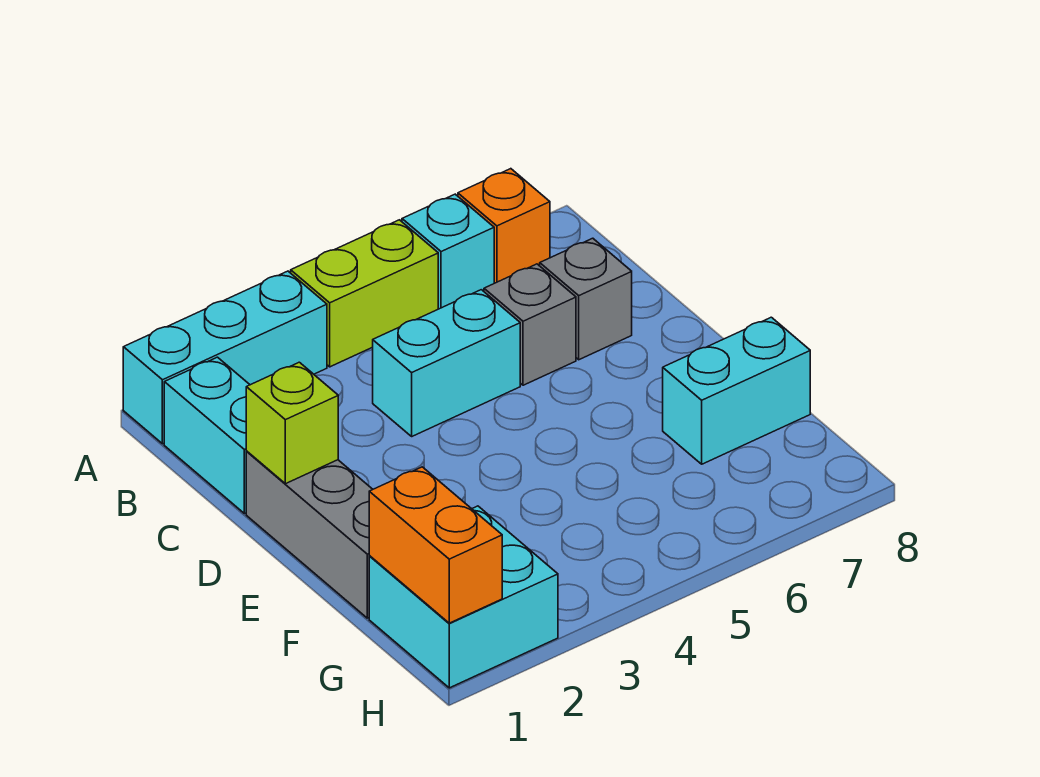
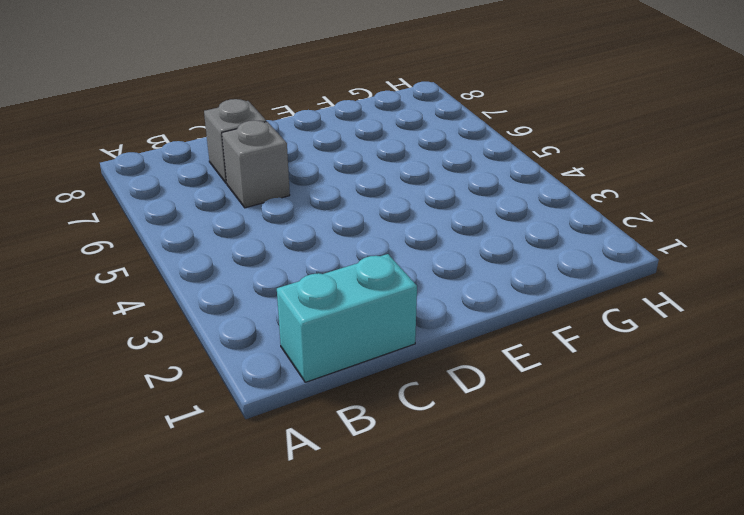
none -> cyan 1x3 brick [123,271,327,444]
none -> lime 1x2 brick [291,220,438,367]
none -> cyan 1x1 brick [402,194,494,309]

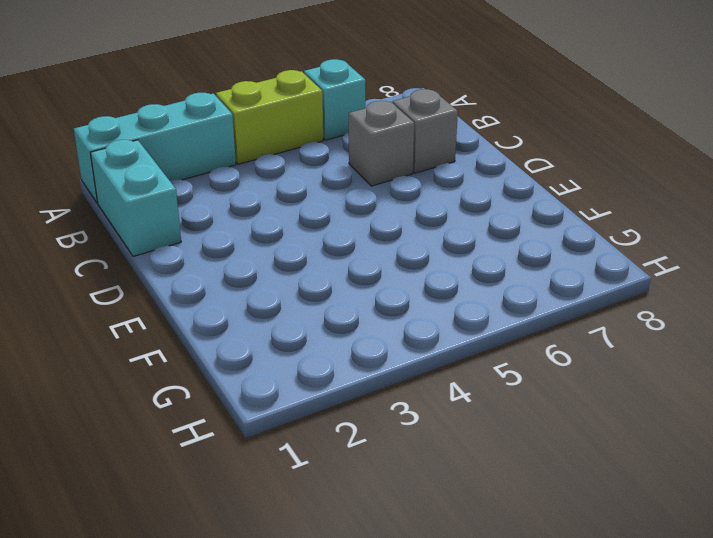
none -> orange 1x1 brick [458,169,550,283]
none -> cyan 1x2 brick [373,290,520,436]
none -> grey 1x3 brick [246,452,373,618]

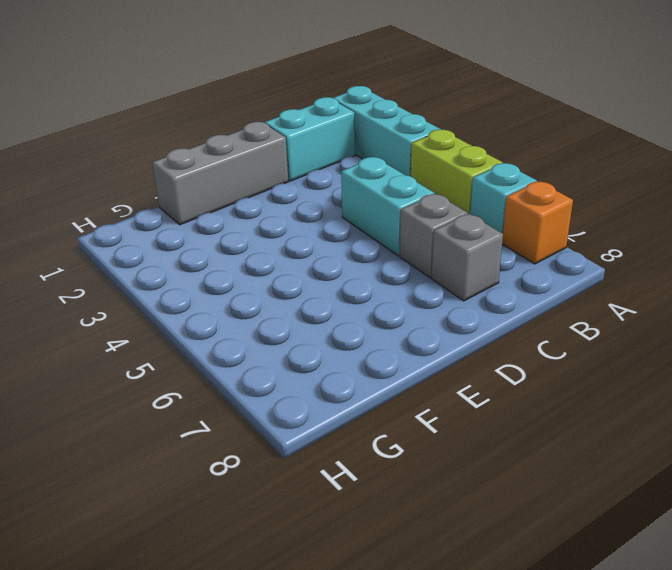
none -> cyan 1x2 brick [663,317,810,464]
none -> cyan 2x2 brick [369,506,558,688]
none -> lime 1x1 brick [246,362,338,484]

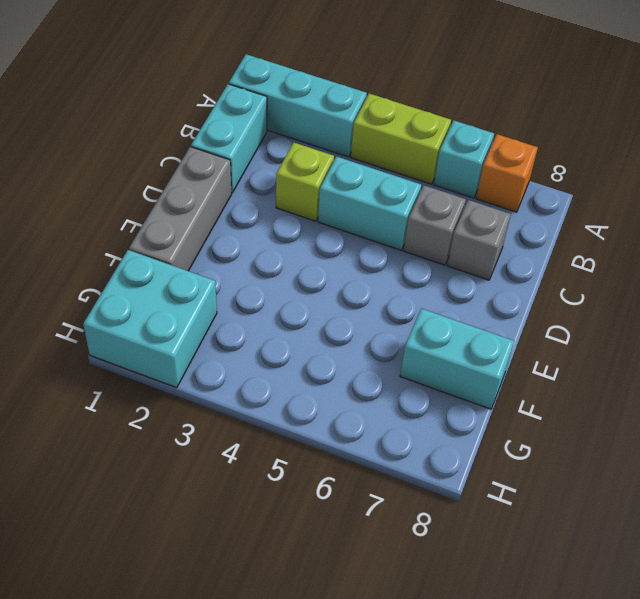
lime 1x1 brick [276,142,334,221] -> lime 1x1 brick moved to [246,362,338,484]
none -> orange 1x2 brick [369,467,502,623]

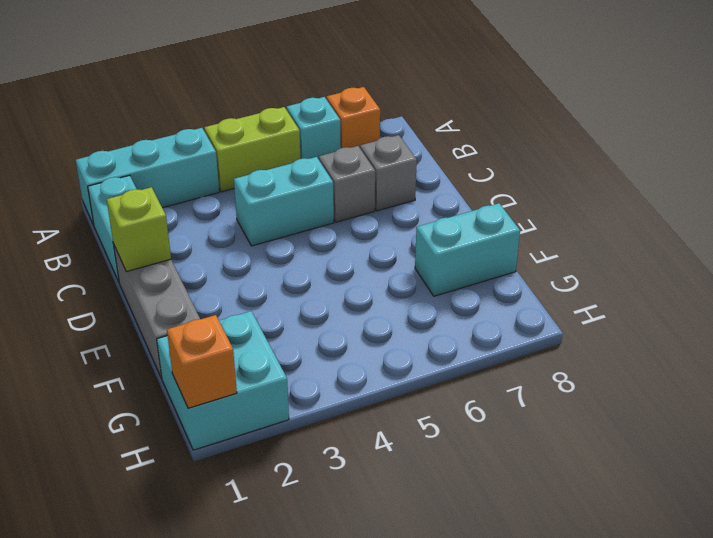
orange 1x1 brick [167,315,237,408] -> orange 1x2 brick [369,467,502,623]

